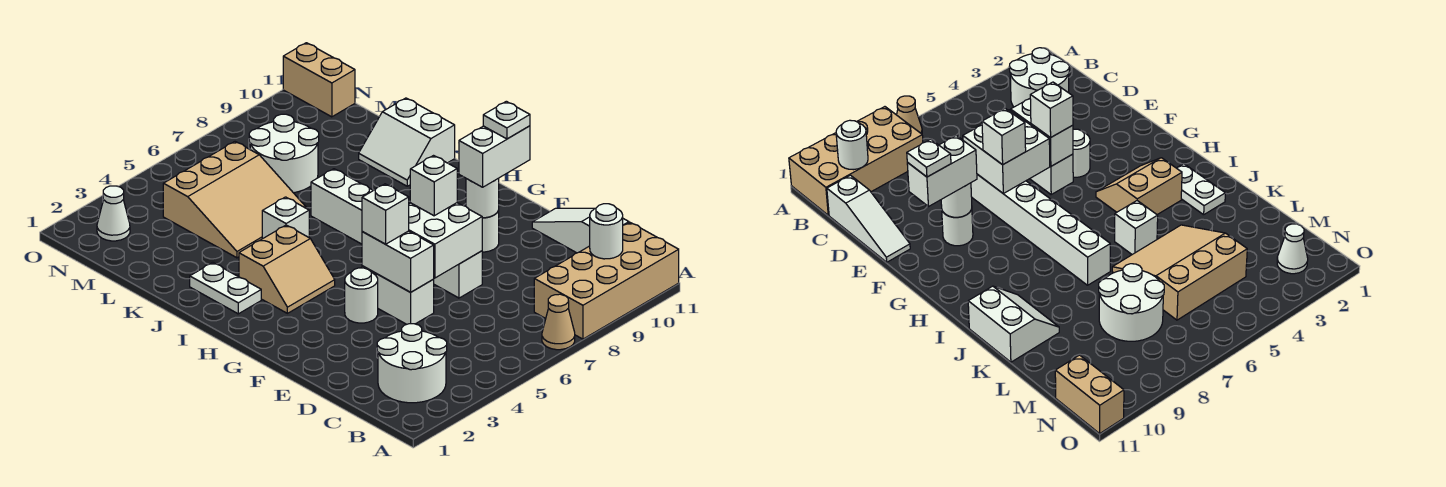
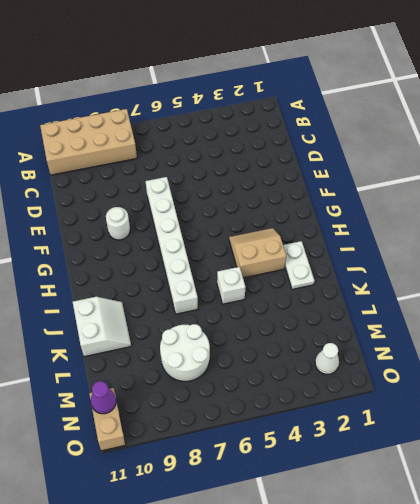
purple 1x1 cone [91,381,116,414] -> none
none -> tan 1x1 cone [542,294,575,350]
none -> white 2x2 round brick [377,324,447,403]
none -> white 1x3 slope [532,208,629,253]

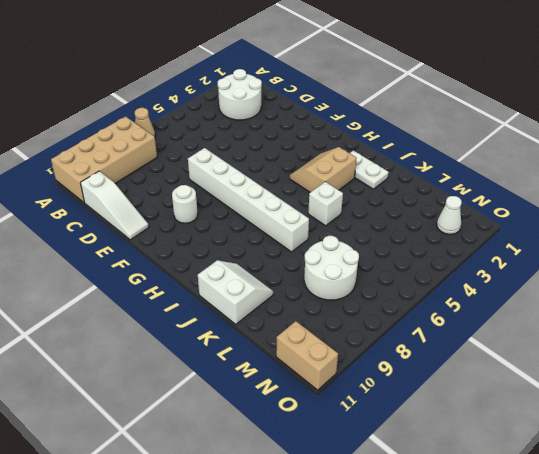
none -> white 1x2 brick [362,266,434,324]
none -> white 1x1 round brick [345,268,378,323]
none -> tan 3x3 slope [163,142,307,258]

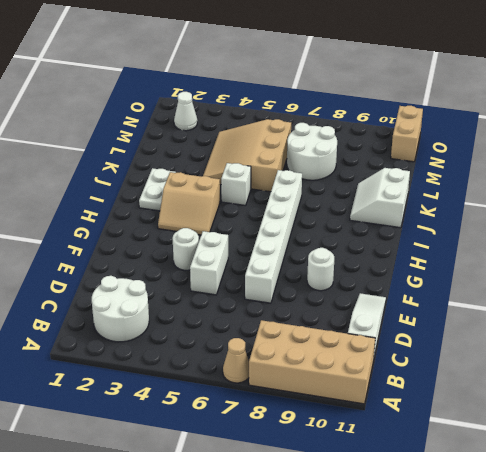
tan 3x3 slope [203,119,291,192] -> tan 3x3 slope turned to [163,142,307,258]
none -> white 1x1 round brick [590,204,623,259]
none -> white 1x2 brick [362,231,434,292]
none -> white 2x2 brick [409,203,482,278]

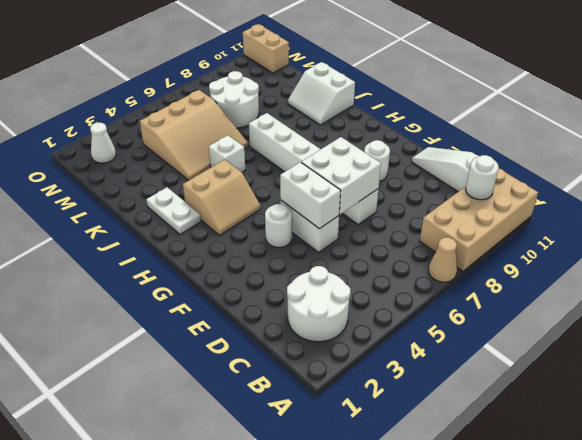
none -> white 1x1 round brick [466,178,499,218]
none -> white 1x1 brick [362,184,409,244]
none -> white 1x1 brick [410,156,457,216]

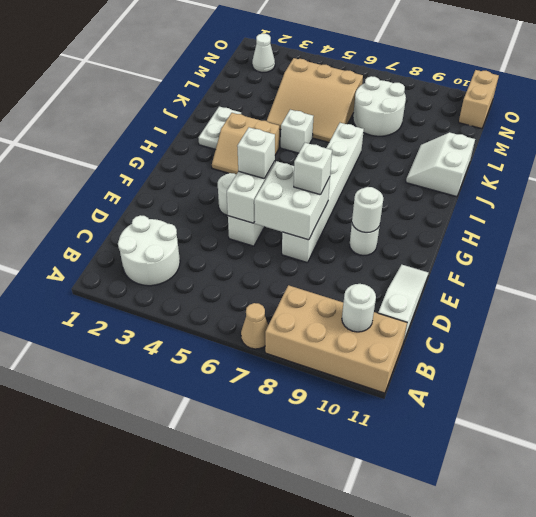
none -> white 1x2 brick [459,126,530,187]
none -> white 1x1 plate [483,101,530,139]

